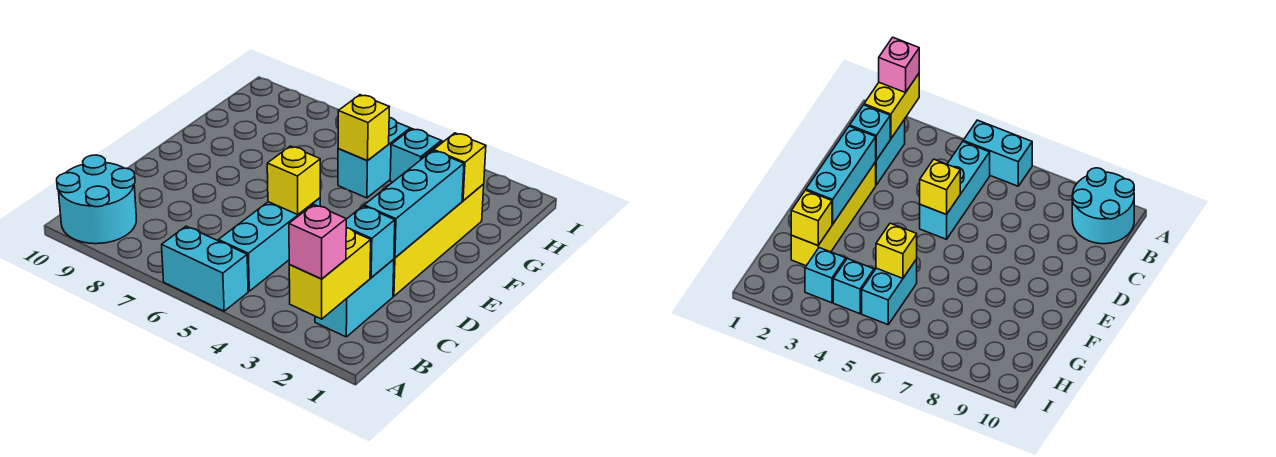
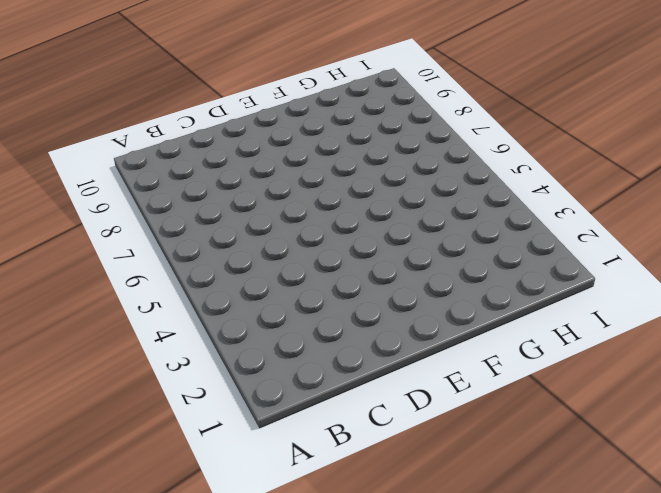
none -> cyan 1x2 brick [162,226,248,311]
none -> cyan 2x2 round brick [57,155,136,244]
none -> cyan 1x2 brick [315,259,394,337]

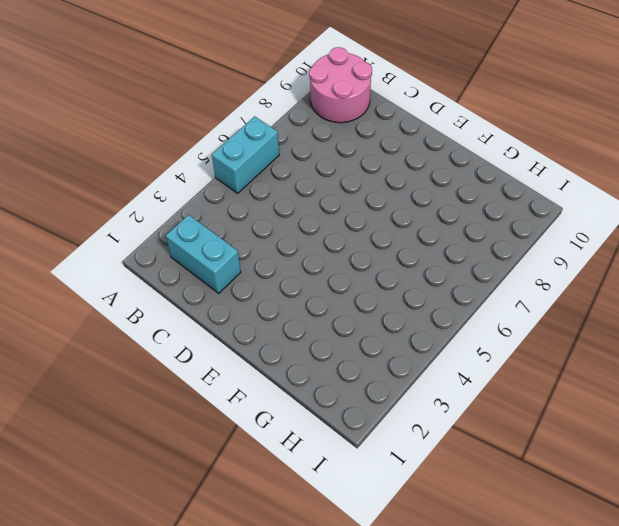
pink 2x2 round brick [309,47,372,123] -> cyan 2x2 round brick [57,155,136,244]
none -> cyan 1x3 brick [218,198,320,291]
none -> yellow 1x4 brick [393,184,484,296]
none -> cyan 1x2 brick [338,118,410,198]

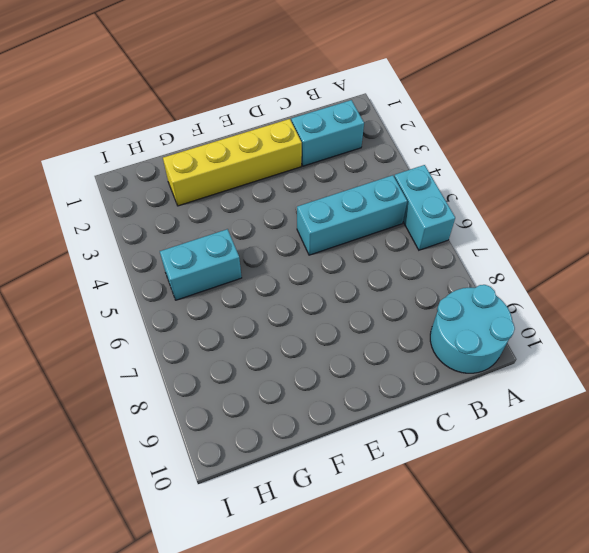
none -> cyan 1x1 brick [805,248,846,303]
none -> cyan 1x1 brick [390,129,441,182]
none -> yellow 1x2 brick [289,228,371,319]

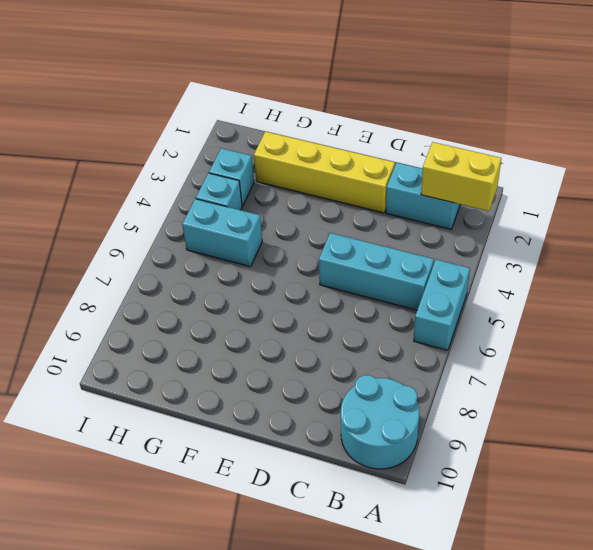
none -> cyan 1x1 brick [346,206,395,278]
none -> cyan 1x3 brick [364,151,464,258]
none -> yellow 1x1 brick [267,146,320,214]

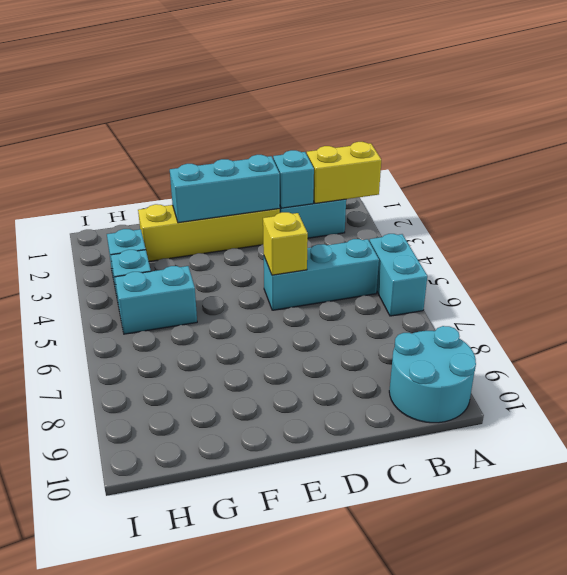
none -> yellow 1x1 brick [434,133,486,201]
none -> yellow 1x1 brick [338,95,389,161]
none -> pink 1x1 brick [289,204,346,279]

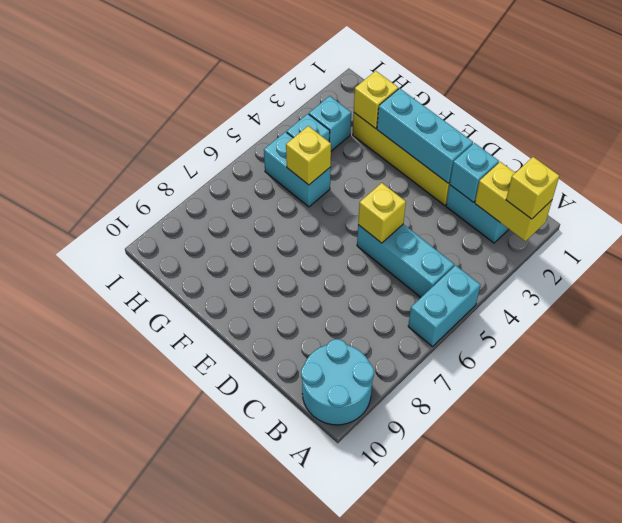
yellow 1x1 brick [506,157,559,219] -> pink 1x1 brick [289,204,346,279]

